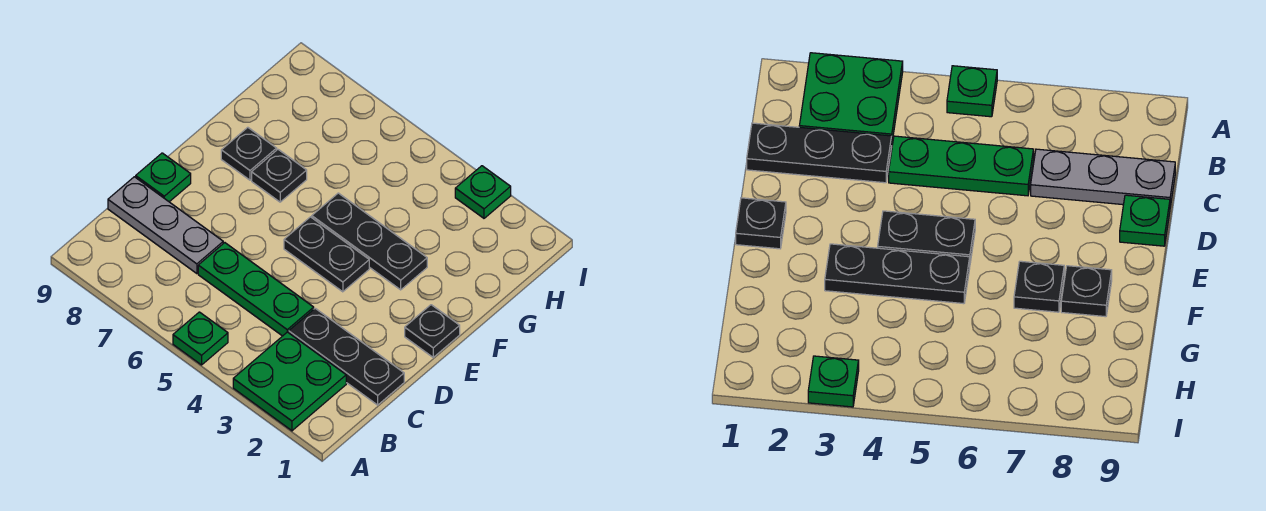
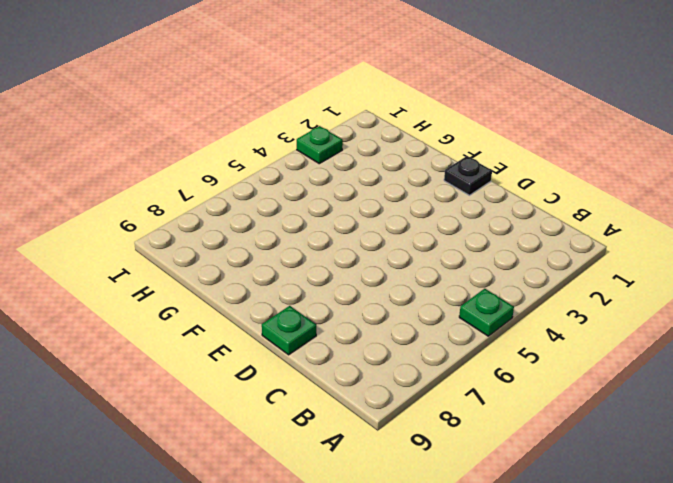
none -> green 2x2 plate [233,332,346,431]
none -> black 1x3 plate [289,308,404,405]
none -> green 1x3 plate [198,243,314,336]

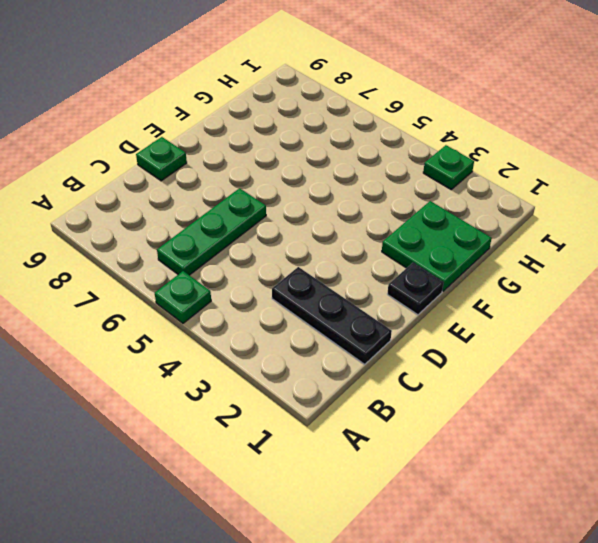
green 1x3 plate [157,188,266,275] -> green 1x3 plate turned to [198,243,314,336]
green 2x2 plate [382,201,492,291] -> green 2x2 plate moved to [233,332,346,431]
none -> grey 1x3 plate [108,177,223,274]
none -> black 1x2 plate [284,217,369,292]
none -> black 1x3 plate [312,193,427,290]

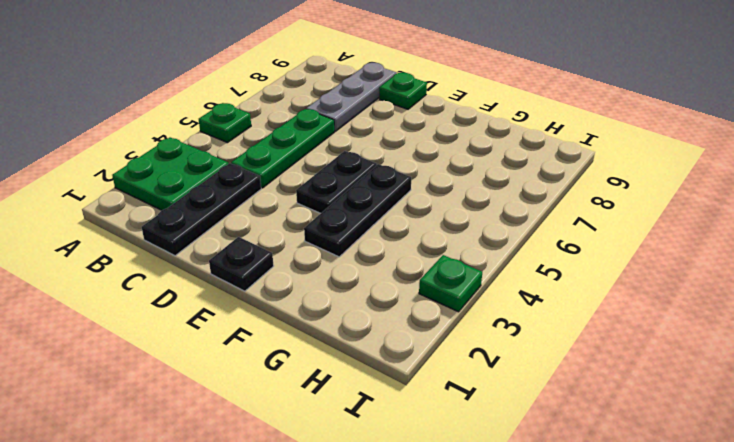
none -> black 1x1 plate [252,150,307,202]
none -> black 1x1 plate [221,127,277,180]

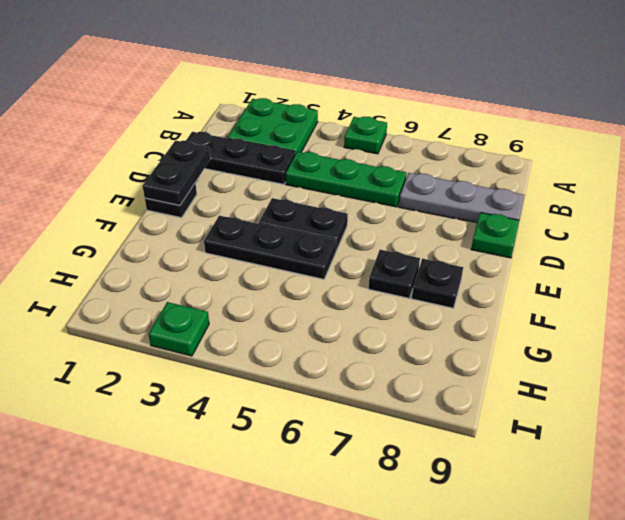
black 1x2 plate [143,141,211,205] -> none

